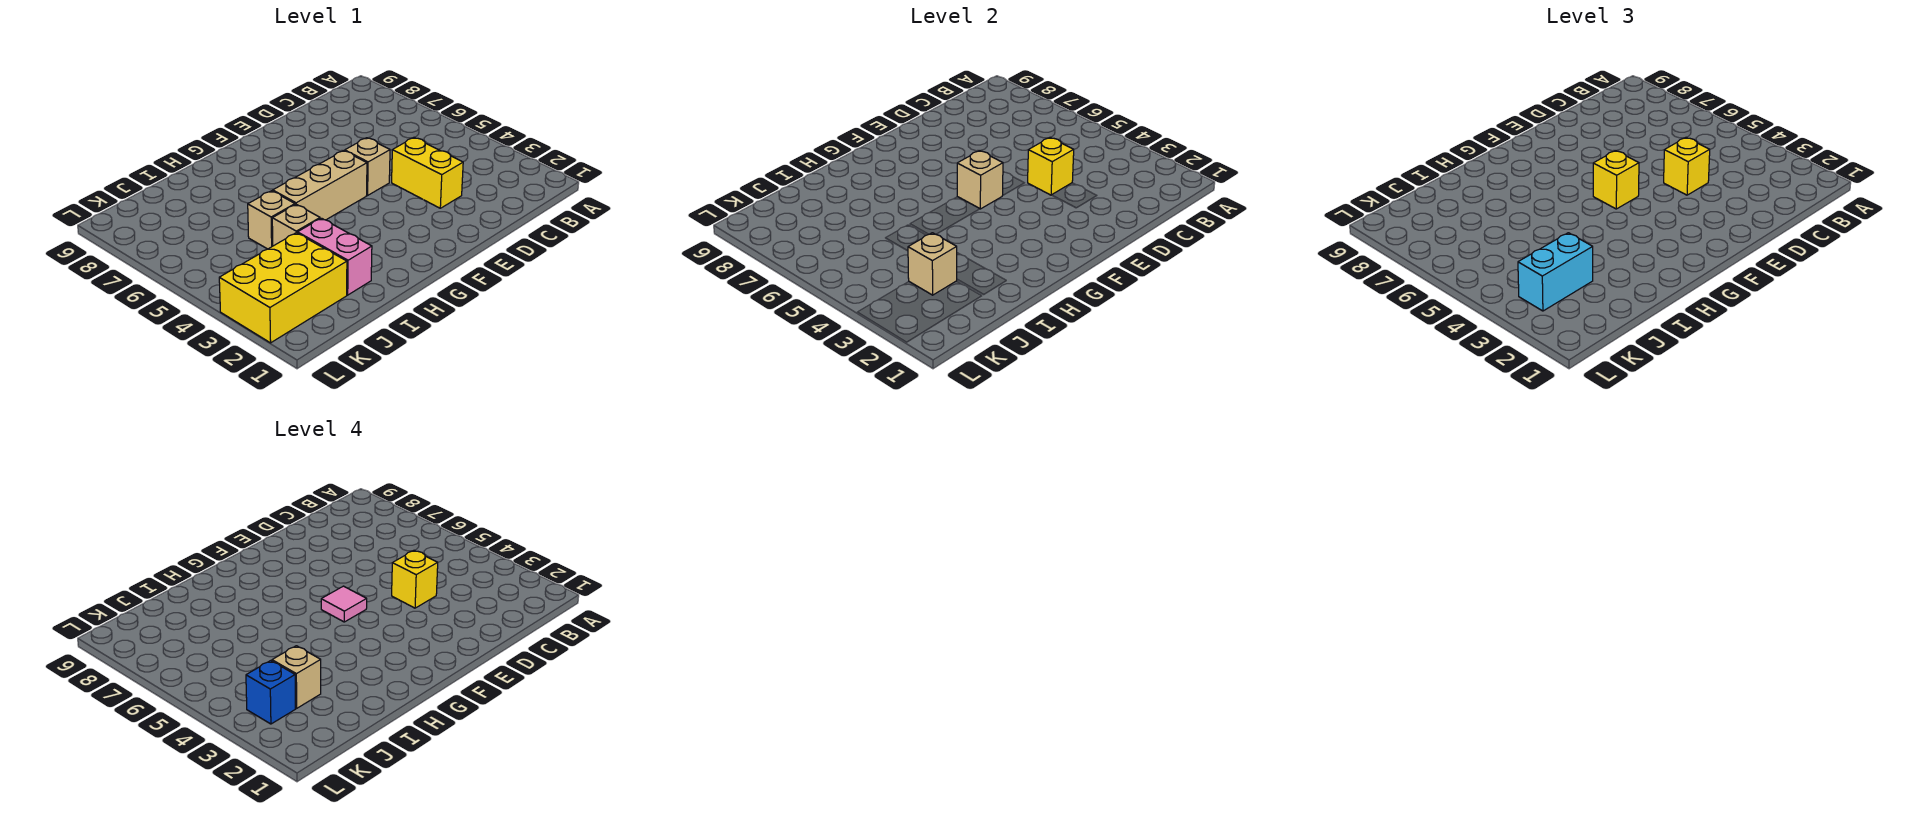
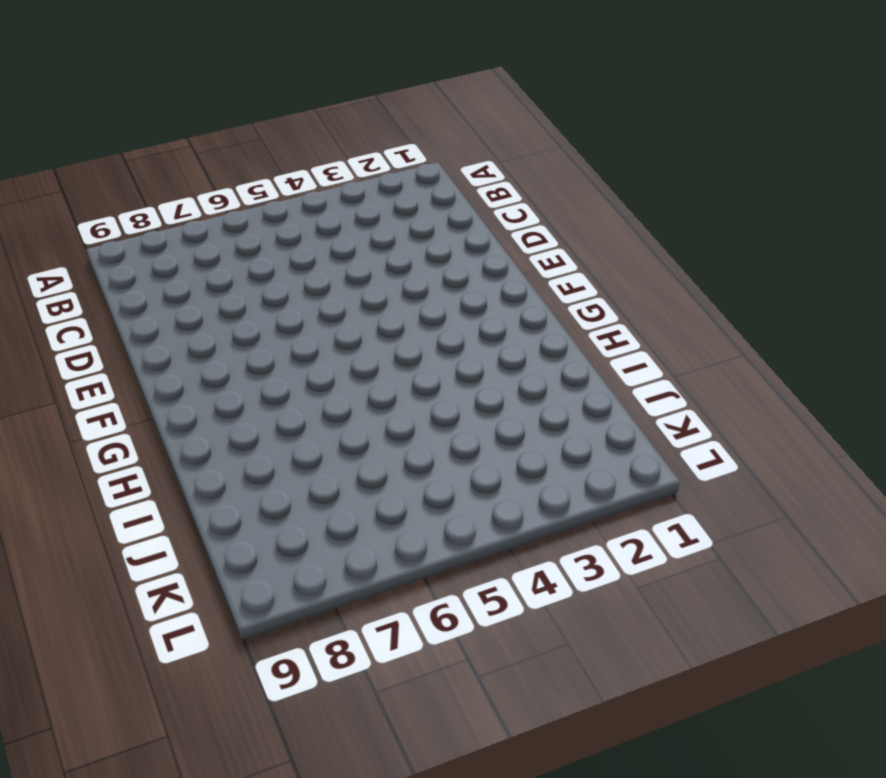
none -> yellow 1x2 brick [392,137,463,208]
none -> tan 1x1 brick [345,138,390,195]
none -> tan 1x3 brick [273,151,367,220]

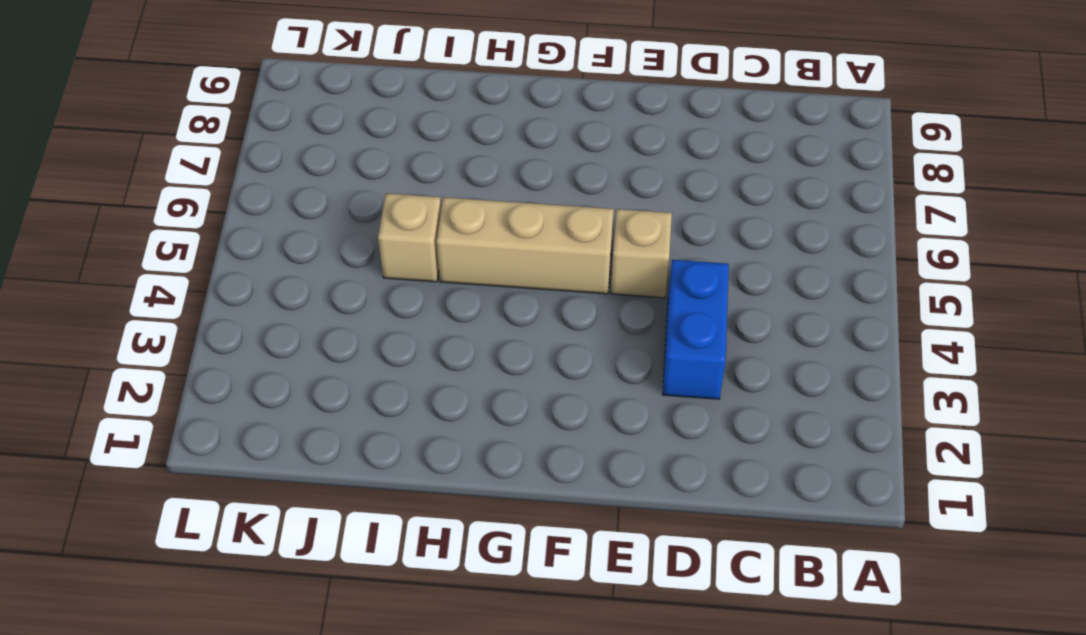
blue 1x2 brick [663,260,729,399] -> yellow 1x2 brick [392,137,463,208]
none -> pink 1x2 brick [298,218,372,295]
none -> tan 1x1 brick [272,204,320,246]
none -> yellow 2x3 brick [219,233,347,343]

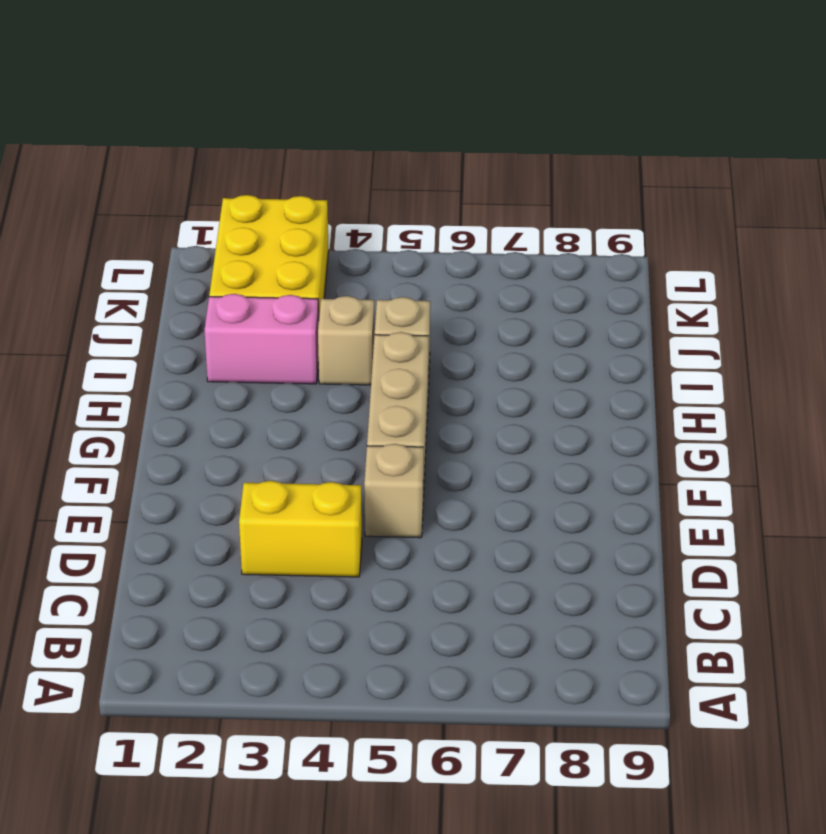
none -> yellow 1x1 brick [1028,137,1074,195]
none -> tan 1x1 brick [957,151,1003,209]
none -> tan 1x1 brick [908,233,957,295]

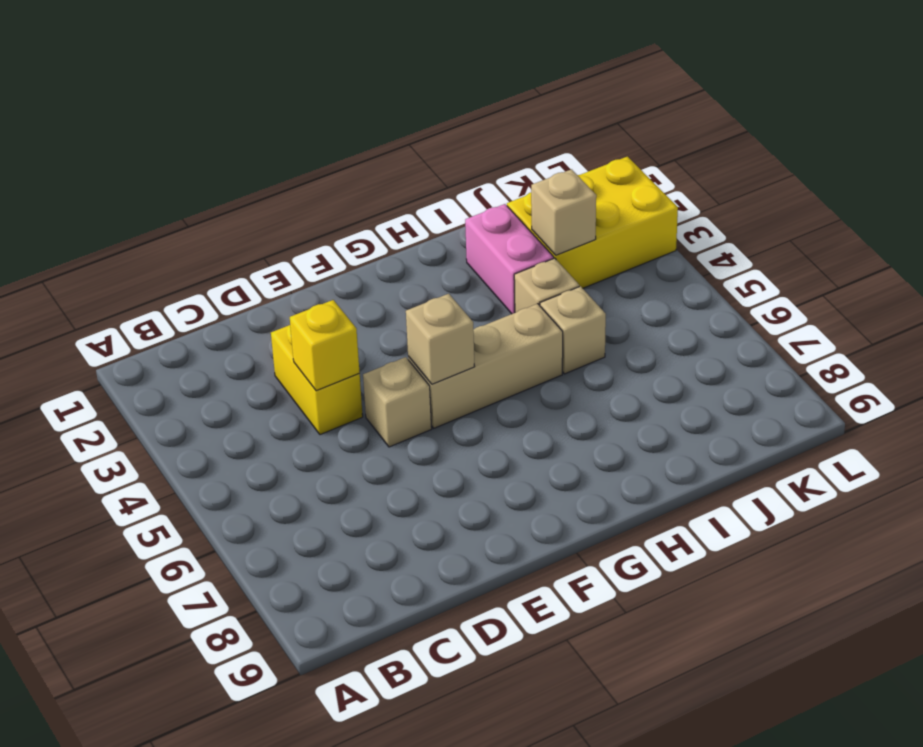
none -> yellow 1x1 brick [1664,137,1710,195]
none -> yellow 1x1 brick [1593,151,1639,209]
none -> cyan 1x2 brick [1518,233,1593,311]

